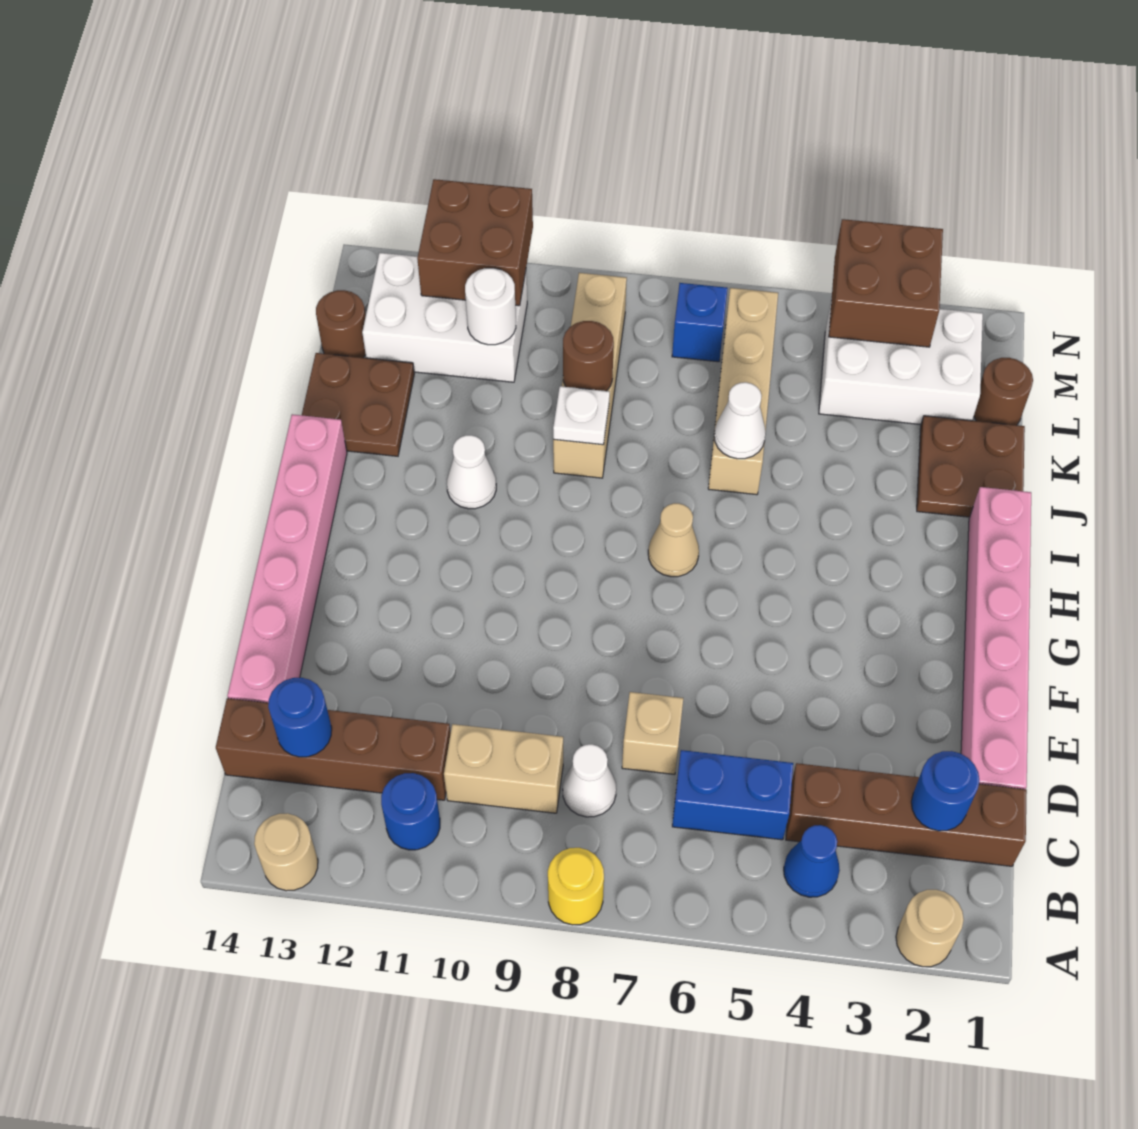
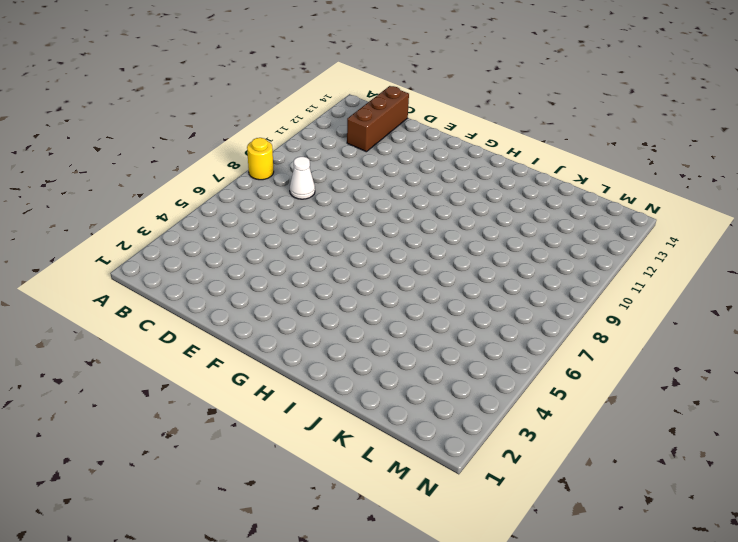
brown 1x3 brick [347,86,409,152] -> brown 1x4 brick [216,698,451,800]
none -> tan 1x1 round brick [896,890,964,967]
none -> tan 1x1 round brick [254,813,318,891]
none -> blue 1x1 cone [784,825,840,897]
none -> blue 1x1 round brick [381,773,440,850]

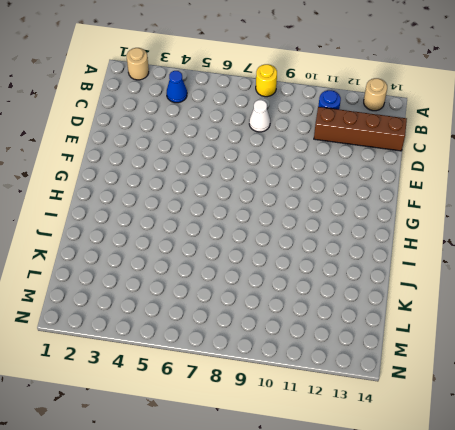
none -> brown 1x4 brick [786,763,1027,866]
none -> blue 1x2 brick [672,750,793,840]
none -> tan 1x2 brick [444,724,563,813]
none -> pink 1x6 brick [961,487,1031,789]

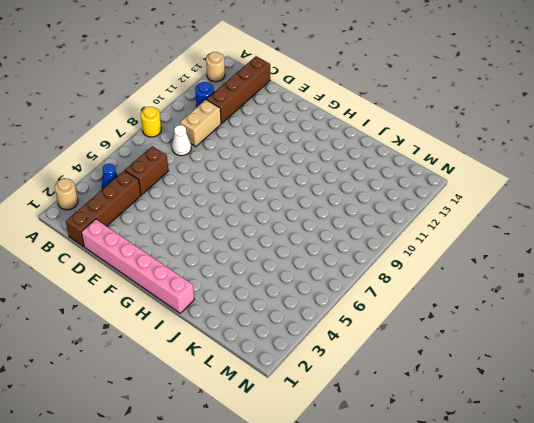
brown 1x2 brick [125,146,169,195] -> blue 1x2 brick [672,750,793,840]
none -> tan 1x1 brick [622,692,683,774]
none -> pink 1x6 brick [227,414,347,703]
none -> tan 1x1 cone [648,503,699,577]
none -> white 1x1 cone [447,435,496,509]

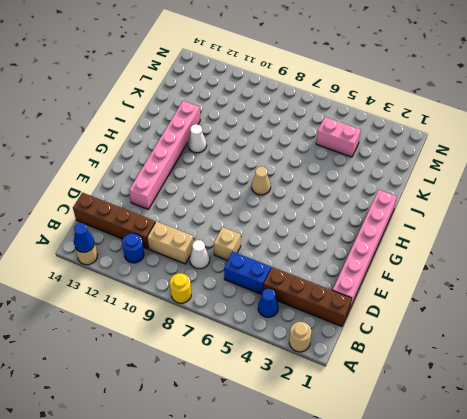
blue 1x1 cone [74,223,94,252] -> none
pink 1x6 brick [129,101,200,209] -> pink 1x6 brick moved to [227,414,347,703]
pink 1x2 brick [316,117,361,157] -> white 2x3 brick [819,299,983,425]
none -> brown 2x2 plate [917,416,1025,517]
none -> tan 1x4 brick [708,288,778,495]
none -> tan 1x4 brick [553,273,627,478]
none -> brown 2x2 plate [302,353,414,456]

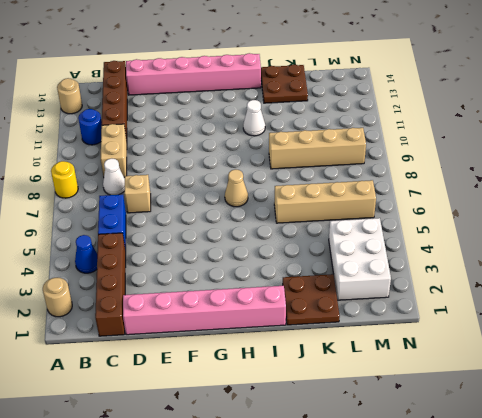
none -> brown 1x1 round brick [974,358,1033,425]
none -> white 2x3 brick [362,253,527,382]
none -> brown 1x1 round brick [316,290,366,358]
none -> blue 1x1 brick [672,283,728,362]

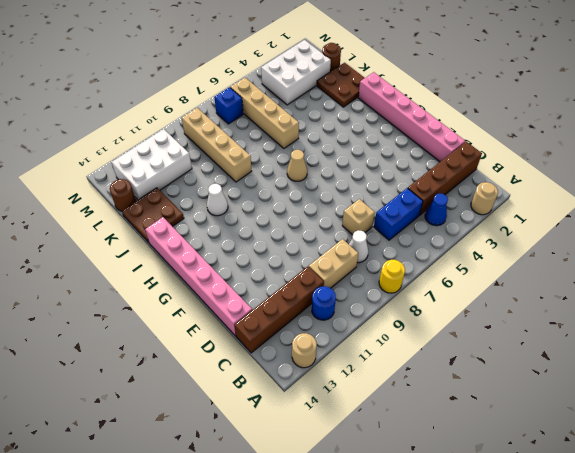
none -> blue 1x1 round brick [911,751,980,831]
none -> blue 1x1 round brick [268,678,332,757]
none -> white 1x1 cone [714,382,766,459]
none -> white 1x1 plate [553,386,610,445]

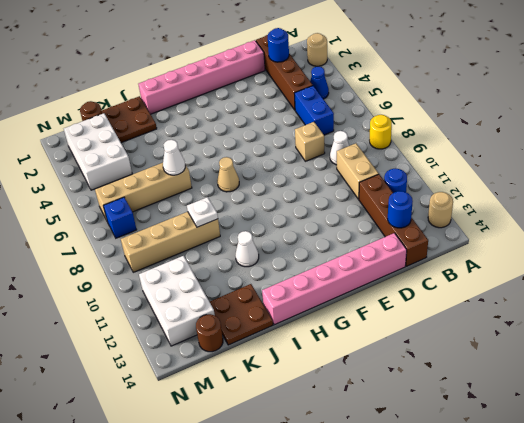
none -> brown 1x1 round brick [563,321,614,391]
none -> white 1x1 round brick [465,268,516,345]
none -> brown 2x2 brick [829,219,943,347]
none -> brown 2x2 brick [417,179,533,306]

